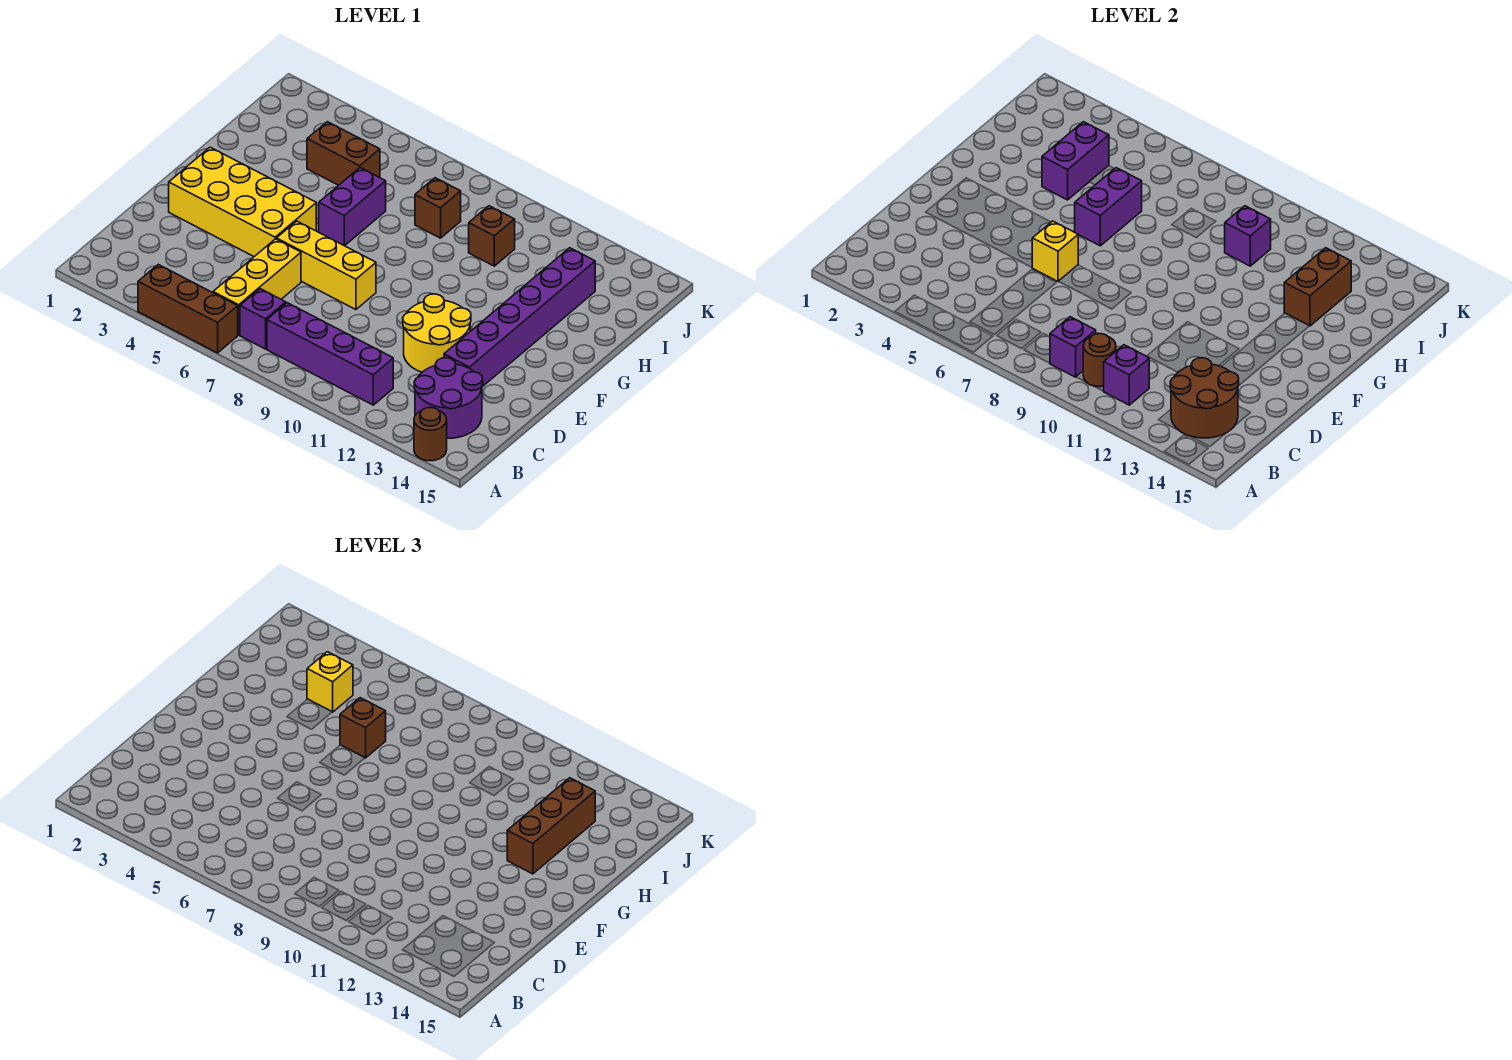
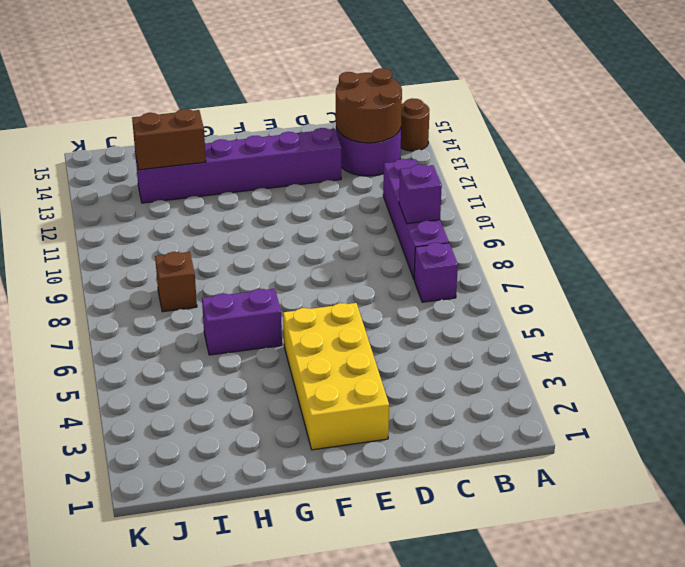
none -> brown 1x3 brick [138,265,238,353]
none -> yellow 1x3 brick [213,239,301,335]
none -> yellow 2x2 round brick [403,294,471,372]

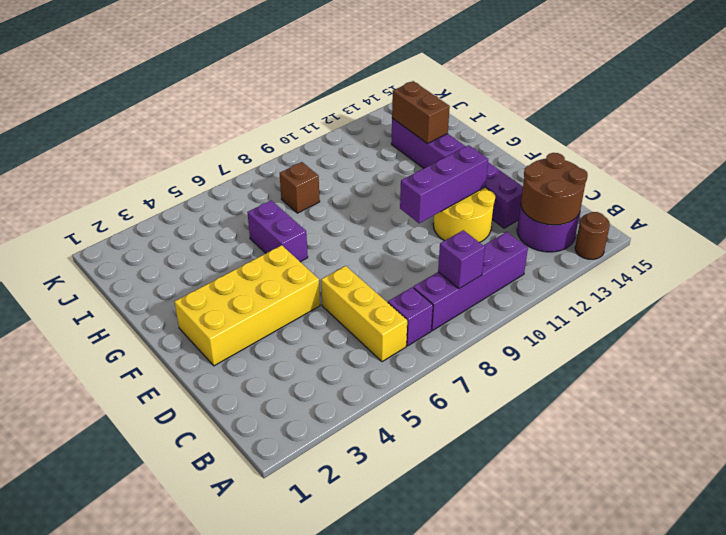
purple 1x3 brick [400,145,488,223] -> none
none -> brown 1x3 brick [138,265,238,353]
none -> yellow 1x3 brick [276,221,376,310]
none -> brown 1x2 brick [307,122,380,185]

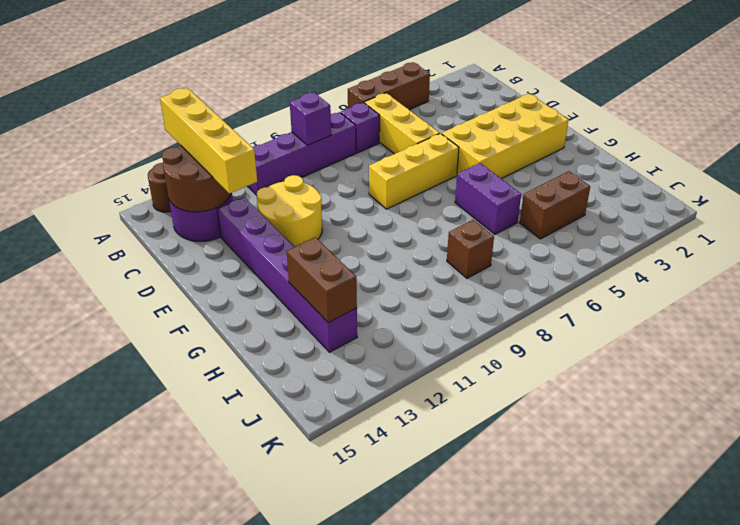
yellow 1x4 brick [160,88,257,194] -> none
none -> brown 1x1 brick [469,206,515,266]
none -> brown 1x1 round brick [1083,334,1116,387]
none -> purple 1x1 brick [1104,345,1149,405]

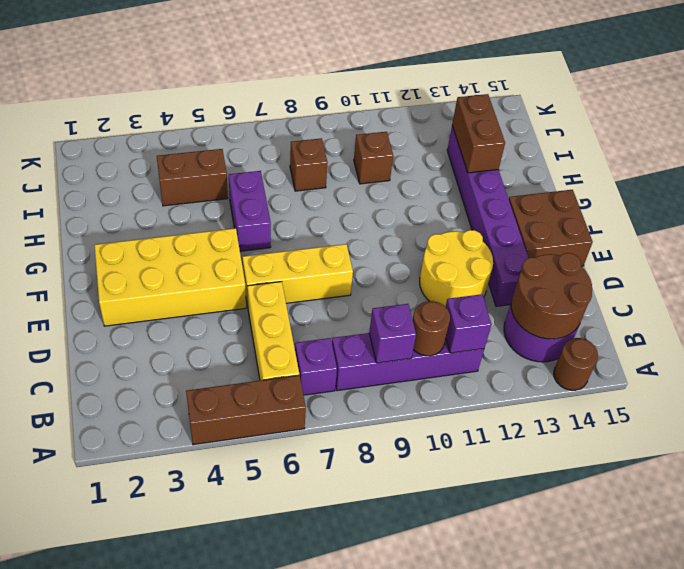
brown 2x2 brick [509,190,593,266] -> none
none -> yellow 1x1 brick [1032,221,1078,281]
none -> purple 1x2 brick [1075,168,1142,246]
none -> purple 1x2 brick [1042,122,1109,200]

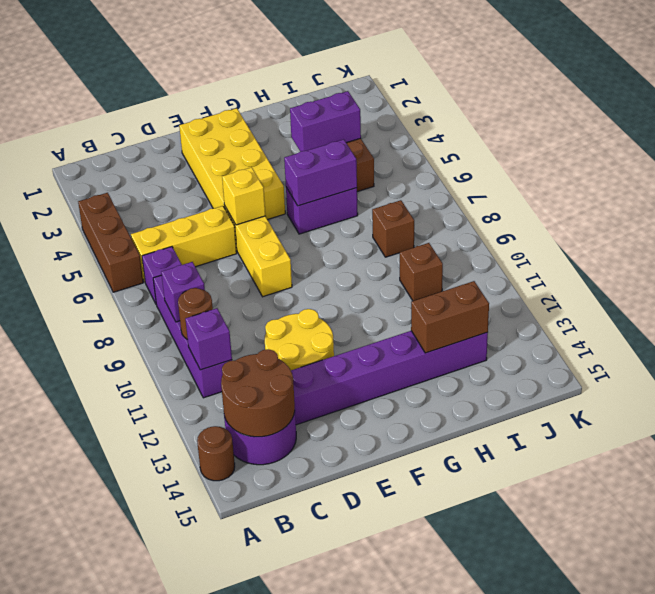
none -> purple 1x1 brick [1225,206,1271,266]
none -> brown 1x3 brick [507,778,595,874]
none -> brown 1x1 brick [340,698,386,758]

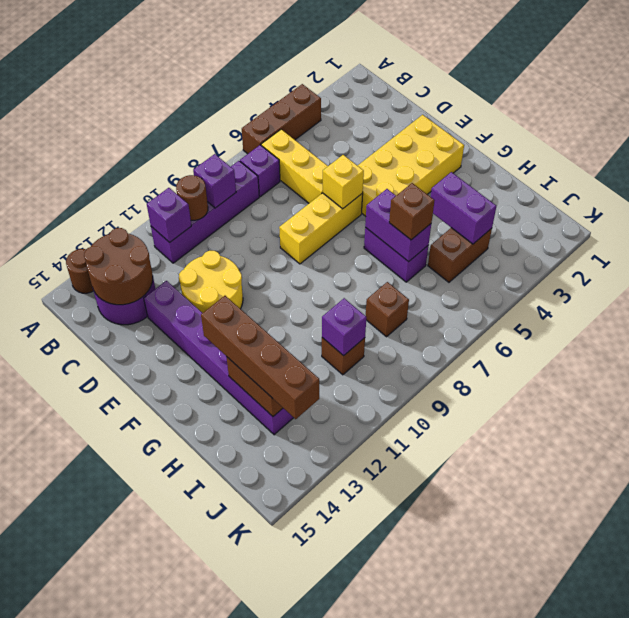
brown 1x4 brick [201,296,319,419] -> brown 1x3 brick [507,778,595,874]
none -> yellow 1x1 brick [307,652,353,712]

